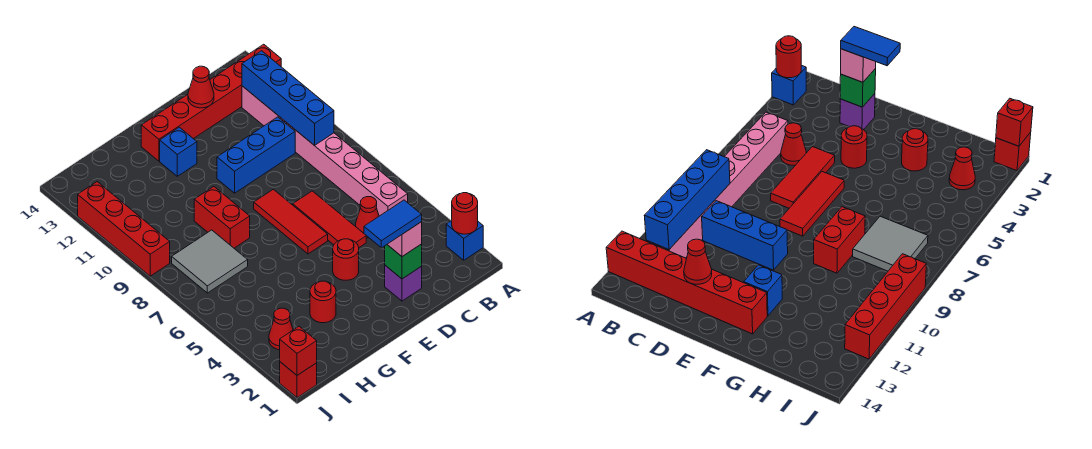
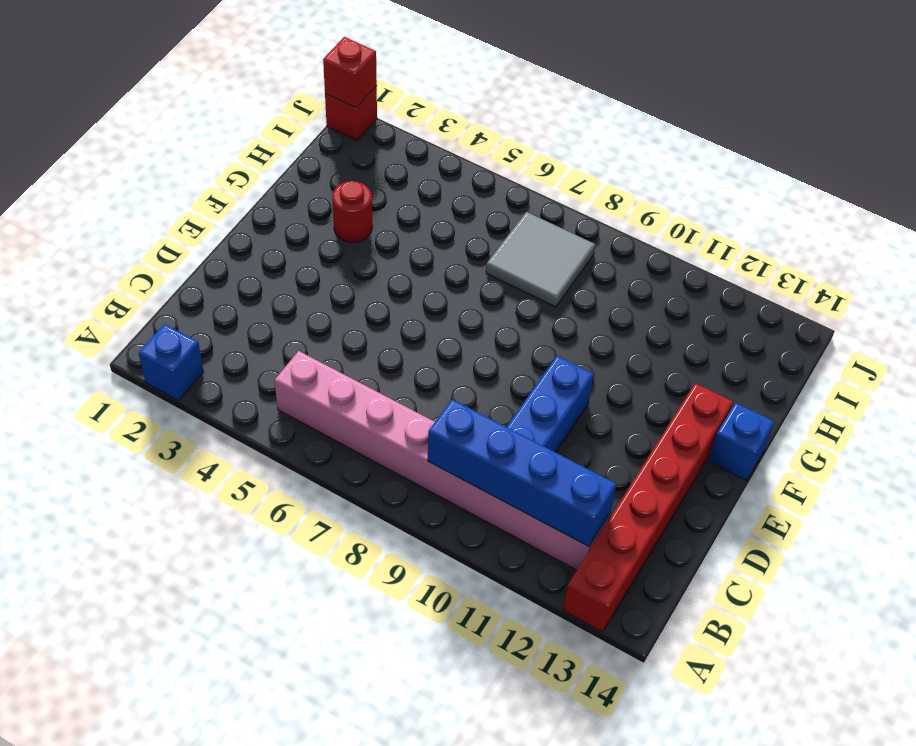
blue 1x1 brick [708,403,774,481] -> blue 1x1 brick moved to [160,127,197,176]
none -> red 1x1 cone [355,197,379,238]
none -> purple 1x1 brick [385,265,422,301]
none -> red 1x3 tile [293,191,366,247]

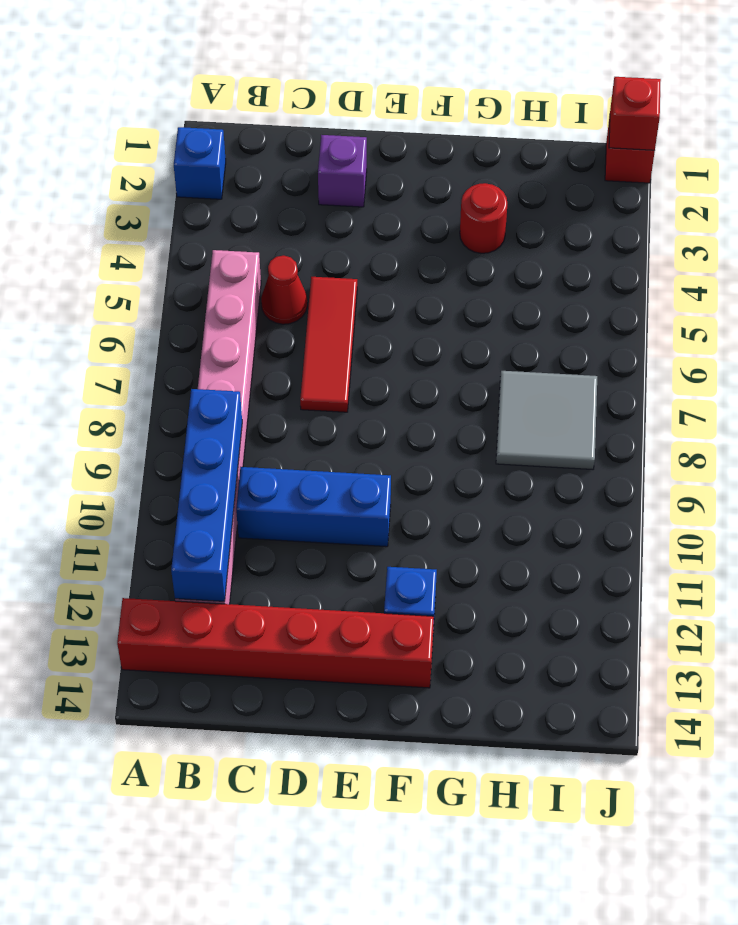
none -> red 1x1 round brick [333,239,359,280]
none -> red 1x3 tile [254,189,328,254]
none -> red 1x2 brick [194,187,250,248]

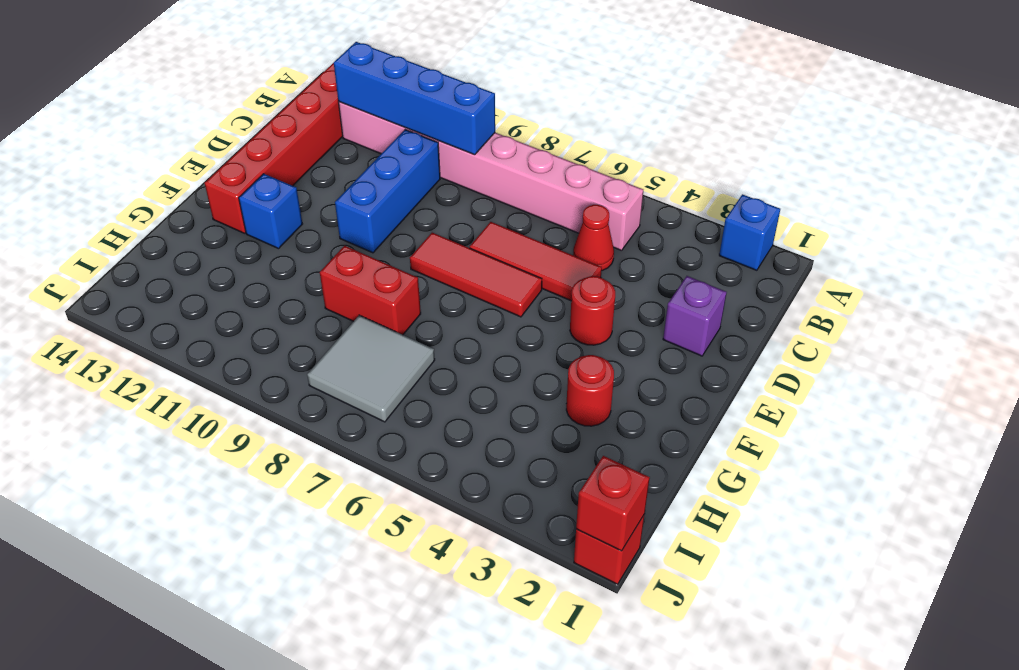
none -> red 1x1 cone [269,308,293,350]
none -> red 1x4 brick [78,182,170,276]
none -> red 1x1 round brick [452,193,478,234]

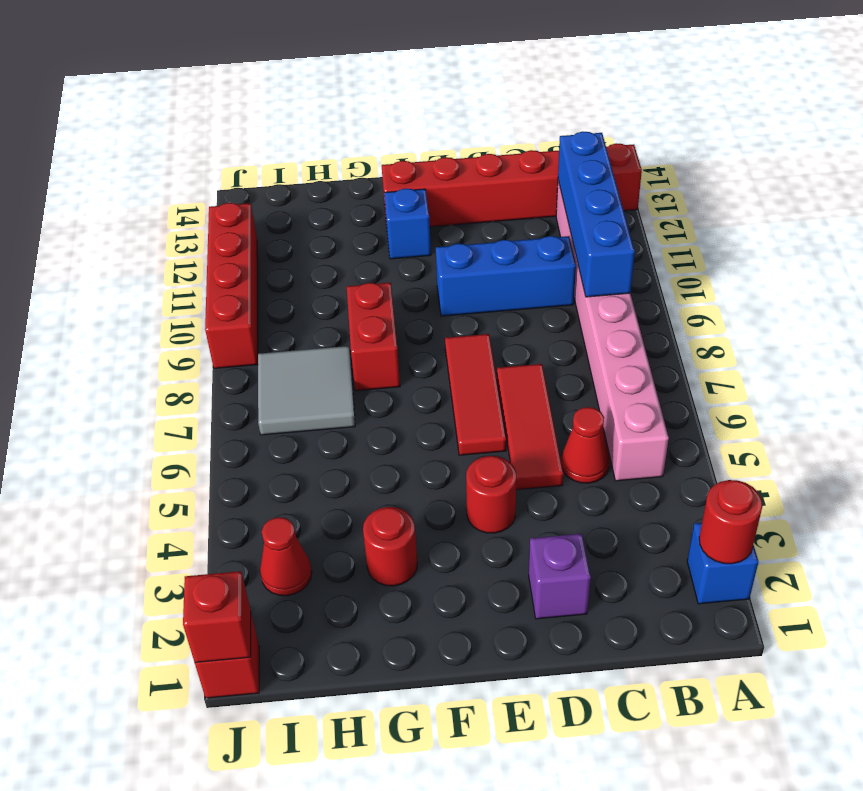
none -> green 1x1 brick [385,244,422,279]
none -> red 1x1 cone [188,66,214,108]
none -> pink 1x1 brick [387,222,422,257]

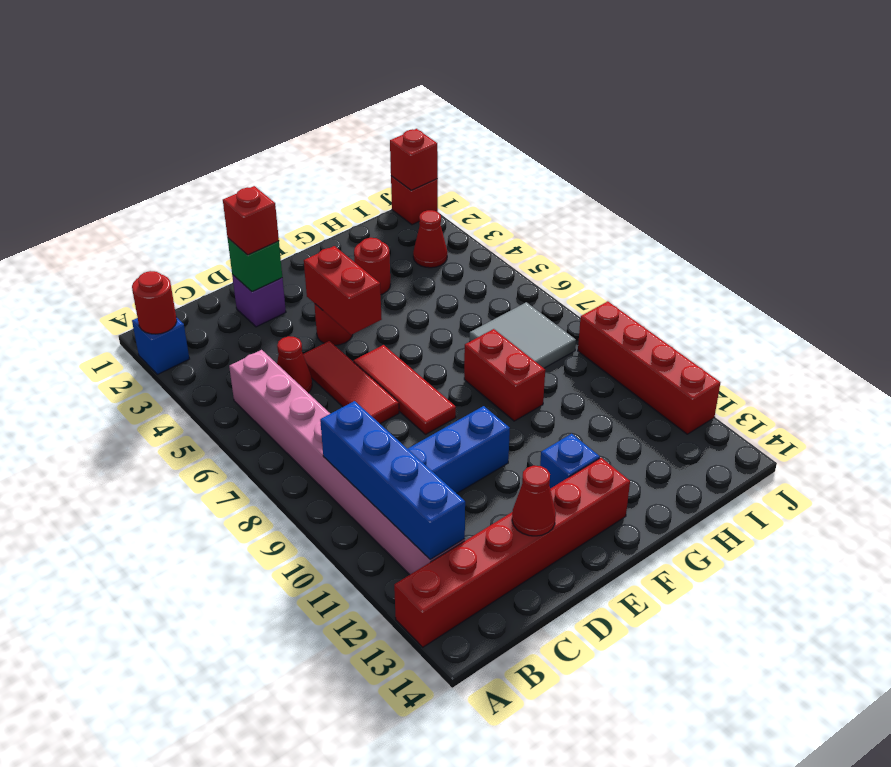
red 1x1 brick [223,186,279,255] -> pink 1x1 brick [387,222,422,257]
red 1x2 brick [304,246,382,335] -> none
none -> blue 1x2 tile [364,200,422,248]

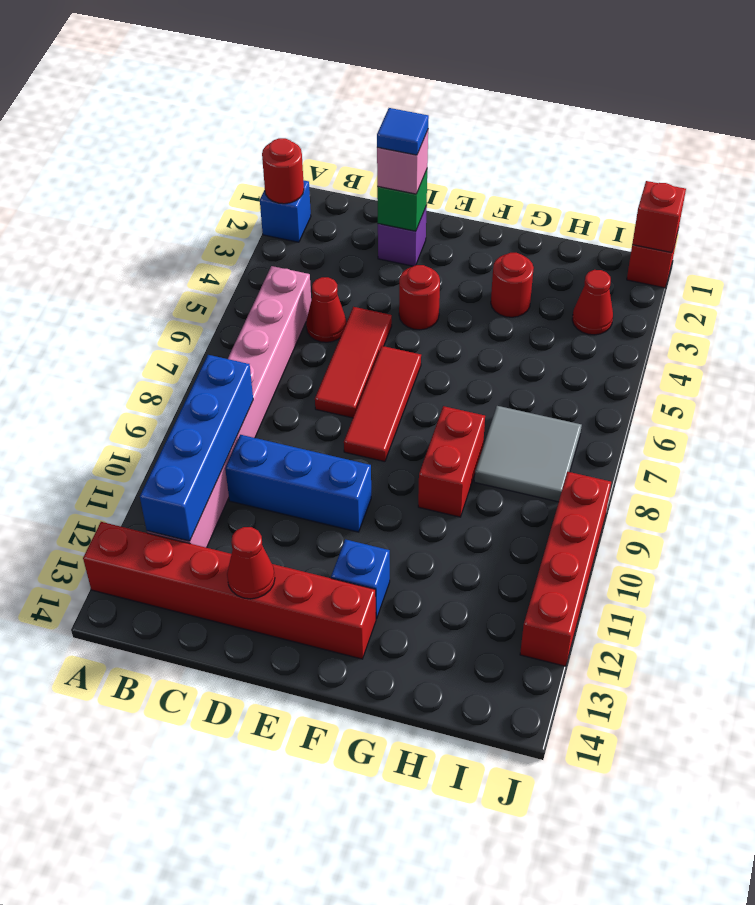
blue 1x1 tile [377,108,429,155] -> blue 1x2 tile [364,200,422,248]

